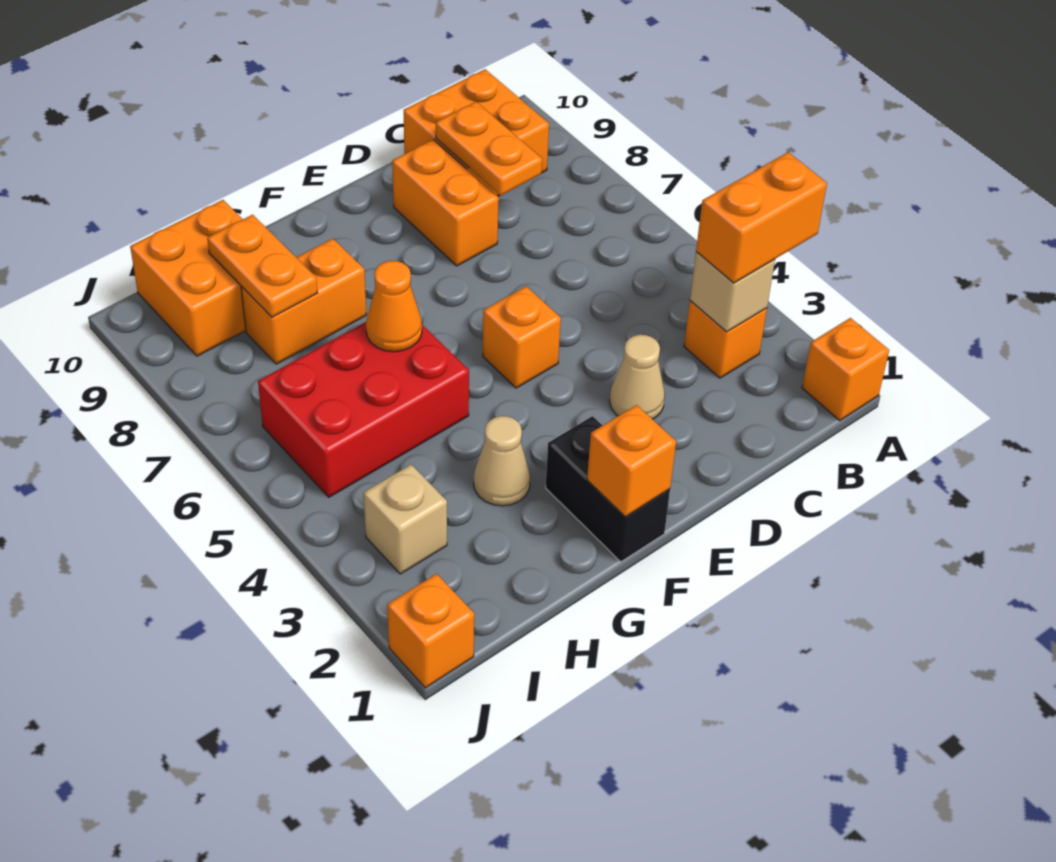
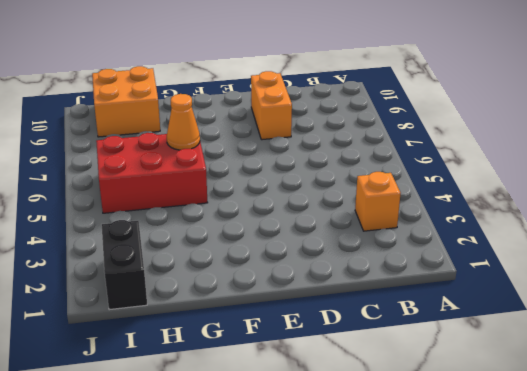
black 1x2 brick [102,220,147,310] -> black 1x2 brick moved to [546,416,670,562]
none -> orange 1x1 brick [802,318,889,421]
none -> orange 2x2 brick [404,69,549,196]
none -> tan 1x1 cone [610,335,665,419]

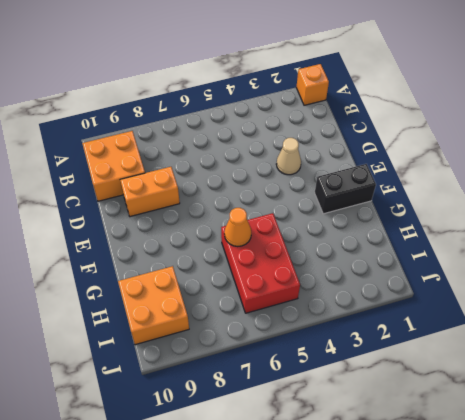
none -> orange 1x1 brick [684,301,767,378]
none -> orange 1x1 brick [483,286,561,388]
none -> tan 1x1 cone [474,416,530,506]

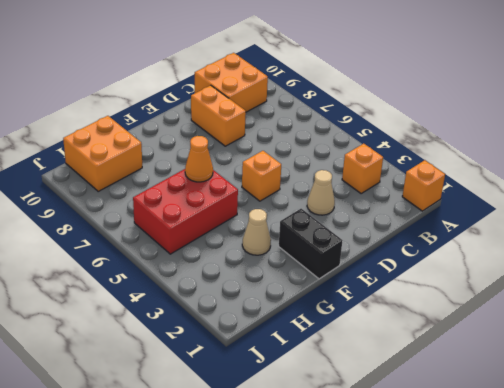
none -> orange 1x2 brick [241,239,366,364]
none -> tan 1x1 brick [364,465,447,574]
none -> orange 1x1 brick [387,574,474,688]

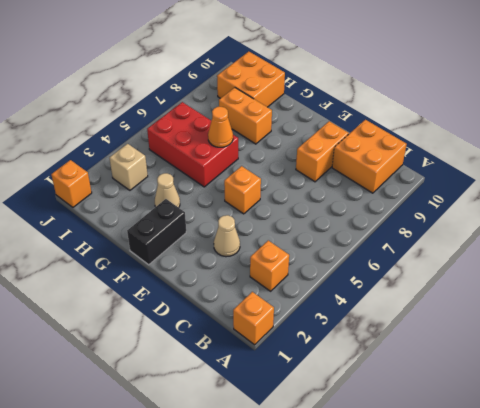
none -> tan 1x1 brick [690,252,775,332]
none -> orange 1x2 plate [435,102,542,195]
none -> orange 1x1 brick [587,405,676,517]

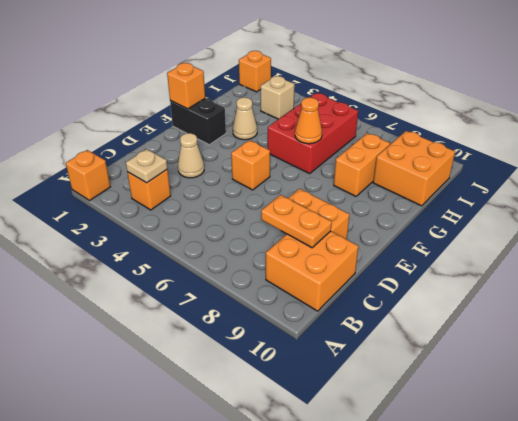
tan 1x1 plate [126,149,167,183] -> tan 1x1 brick [690,252,775,332]
none -> orange 1x2 plate [207,215,318,317]
none -> orange 1x2 brick [696,152,827,283]

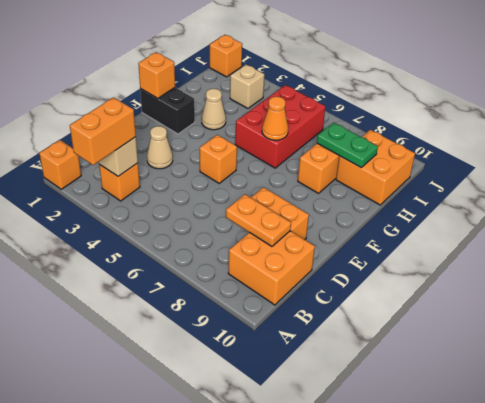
green 1x2 plate [317,123,378,167] -> orange 1x2 plate [207,215,318,317]

